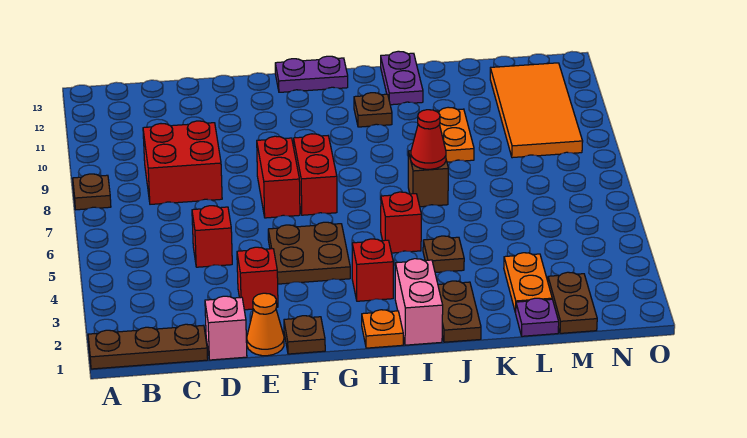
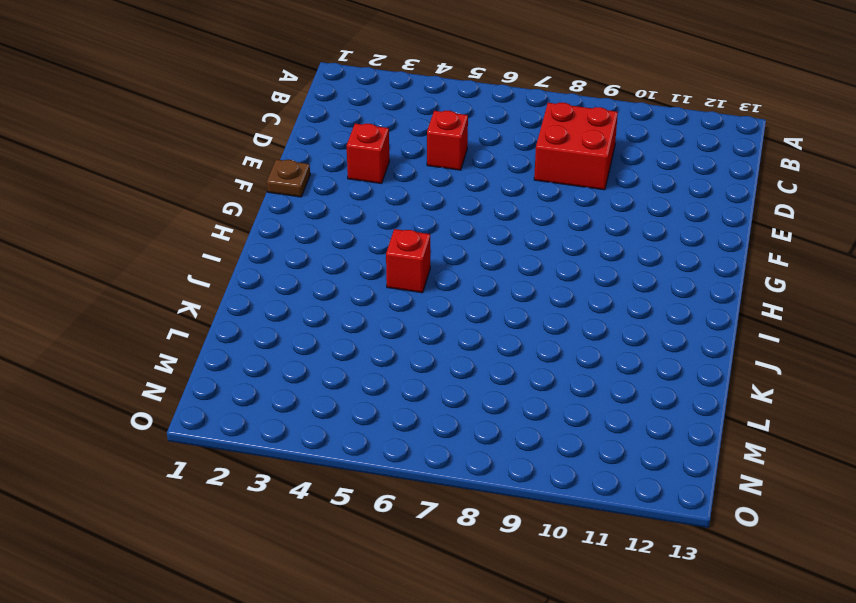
none -> brown 1x3 plate [88,324,208,369]
none -> brown 1x1 plate [73,174,111,210]
none -> pink 1x1 brick [205,296,247,360]

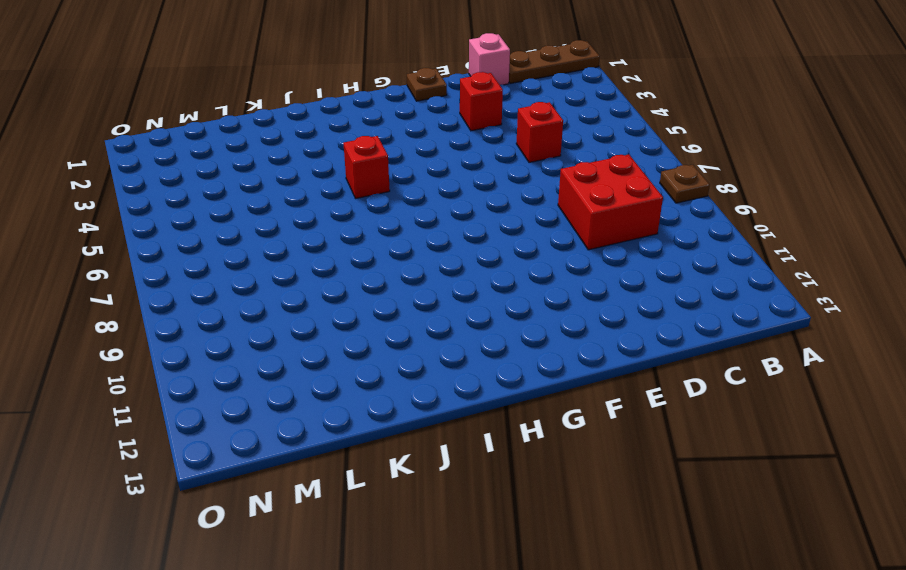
none -> orange 1x1 cone [247,293,284,356]
none -> brown 2x2 plate [268,222,350,284]
none -> red 1x2 brick [257,136,300,218]

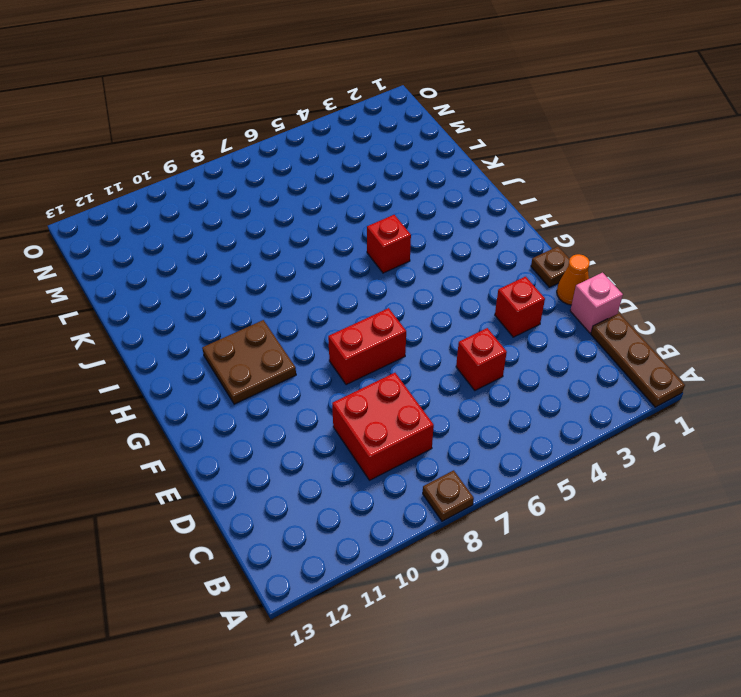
brown 2x2 plate [202,320,296,404] -> brown 2x2 plate moved to [268,222,350,284]
none -> red 1x2 brick [294,134,337,215]
none -> purple 1x2 plate [275,56,348,92]
none -> orange 1x1 plate [362,310,403,348]

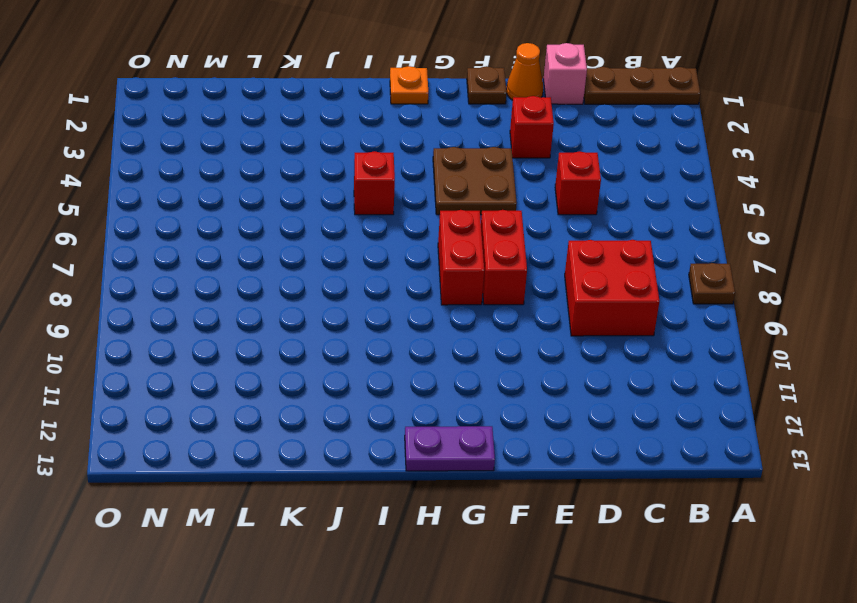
none -> red 1x1 brick [352,239,393,301]
none -> pink 1x2 brick [395,259,443,345]
none -> brown 1x1 plate [354,93,392,127]

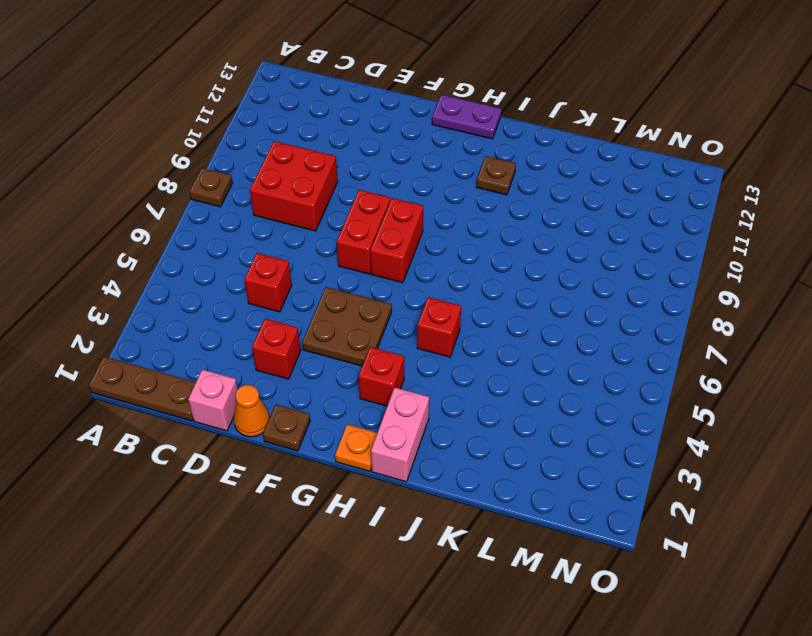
none -> brown 1x2 plate [438,281,481,342]
none -> brown 1x1 plate [423,236,464,272]
none -> brown 1x1 brick [408,151,448,207]

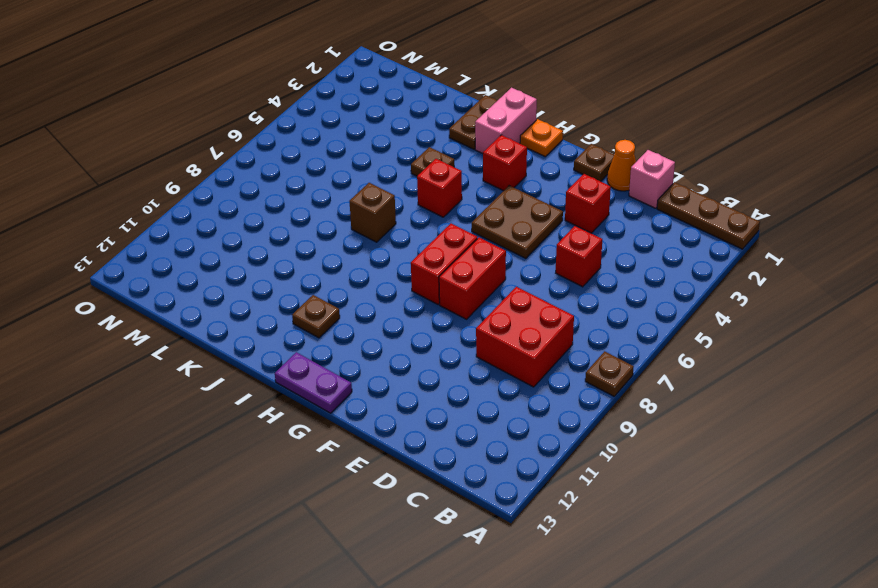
none -> purple 1x2 plate [381,51,423,105]
none -> orange 1x2 plate [436,107,474,162]
none -> purple 1x1 plate [516,298,559,336]

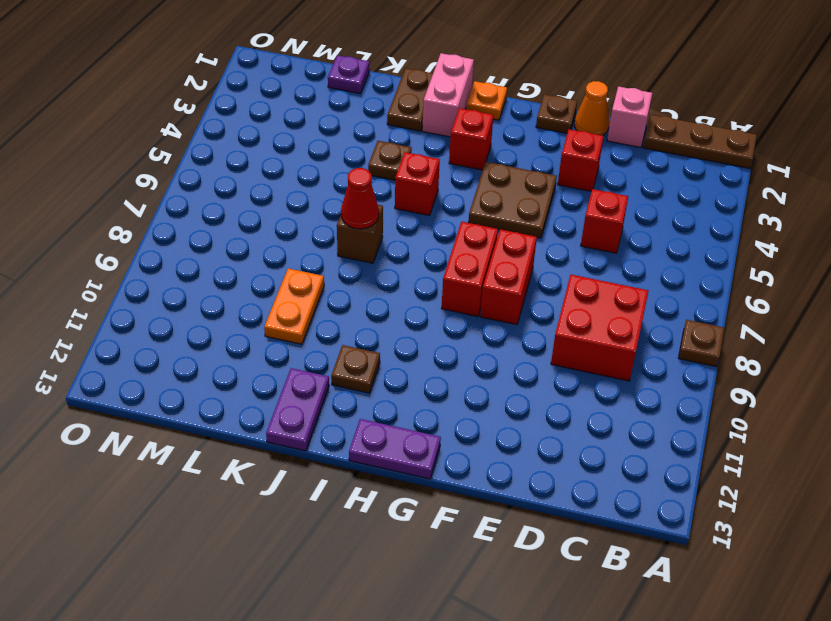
none -> orange 1x2 plate [504,253,552,313]
none -> brown 1x2 plate [548,272,597,333]
none -> orange 2x4 tile [490,63,583,158]

